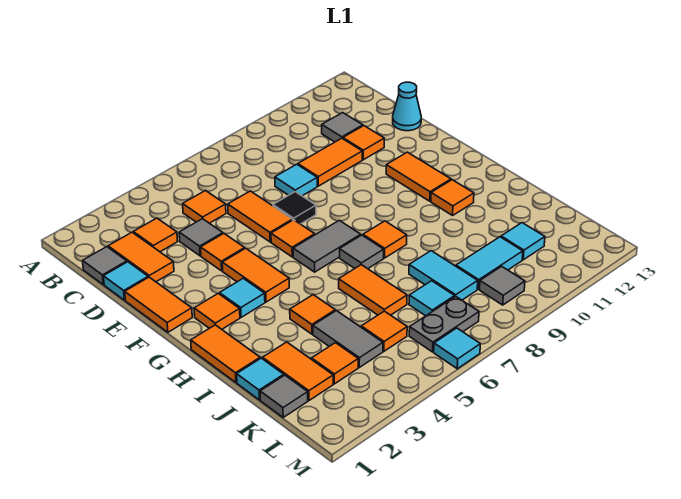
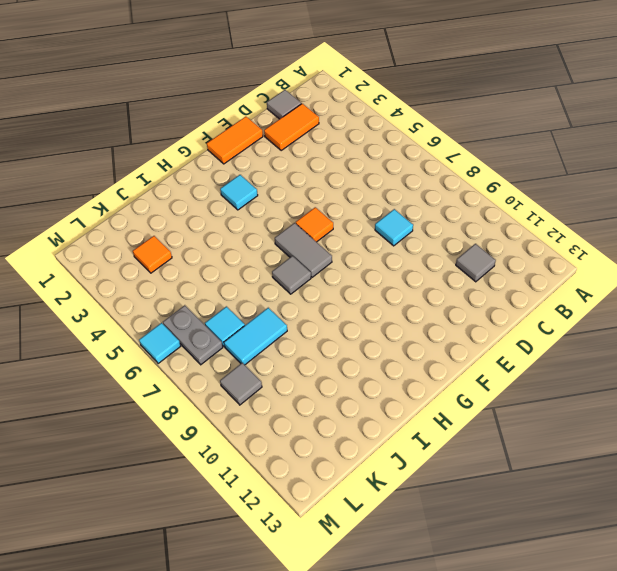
none -> orange 1x1 tile [133,218,178,252]
none -> orange 1x1 tile [183,191,226,223]
none -> cyan 1x1 tile [103,262,148,300]
none -> grey 1x1 tile [179,219,223,256]

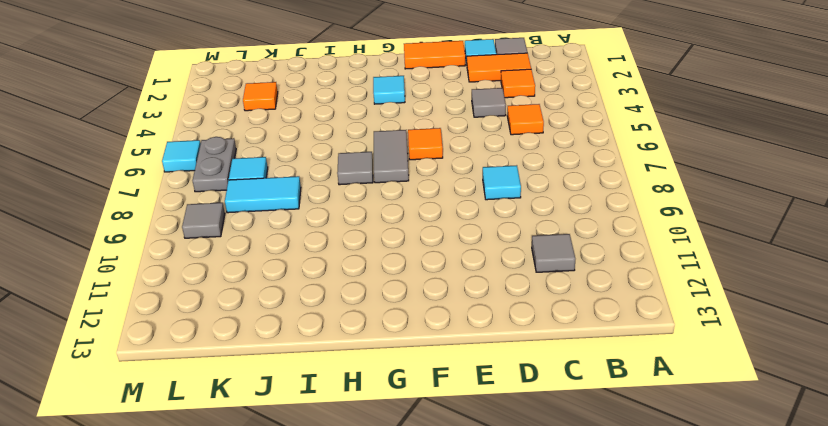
none -> orange 1x2 tile [228,191,293,242]
none -> orange 1x2 tile [298,138,362,186]
none -> orange 1x1 tile [343,126,384,160]
none -> cyan 1x1 cone [393,82,421,131]

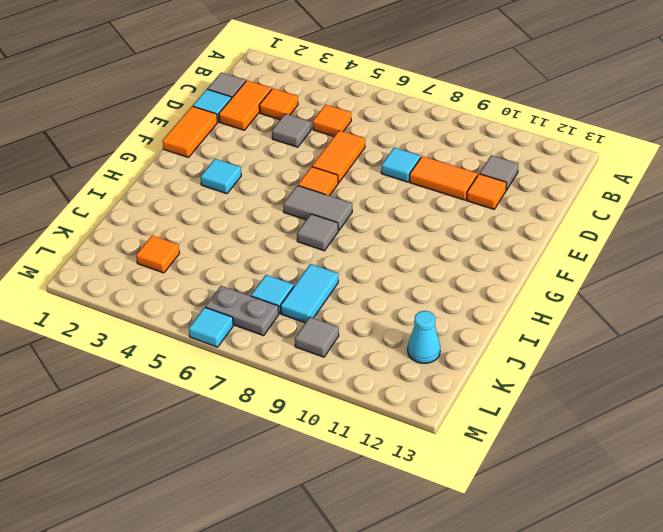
cyan 1x1 cone [408,311,440,363] -> cyan 1x1 cone moved to [393,82,421,131]
none -> orange 1x1 tile [201,234,245,271]
none -> black 1x1 tile [273,192,316,224]
none -> orange 1x2 tile [222,248,289,302]
none -> orange 1x2 tile [386,152,451,201]

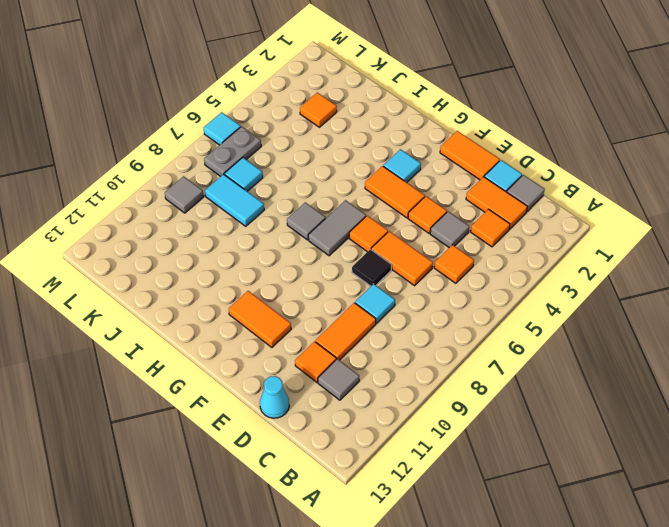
none -> orange 1x1 tile [194,293,240,329]
none -> orange 1x2 tile [191,325,260,382]
none -> orange 1x1 tile [363,221,407,258]
none -> orange 1x1 tile [431,180,474,215]

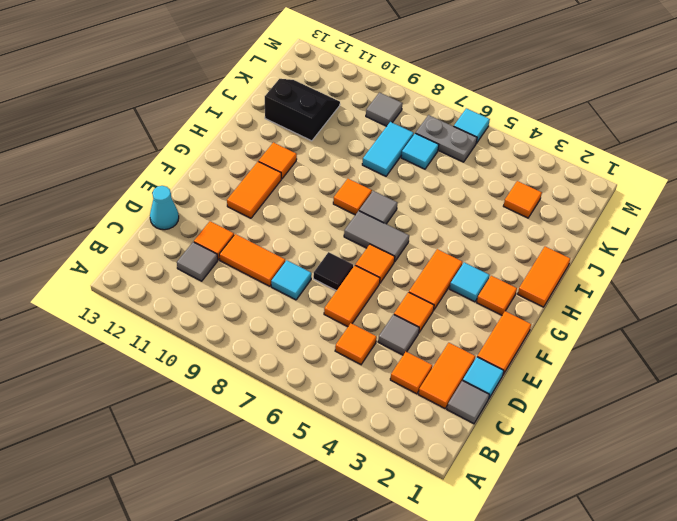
black 2x2 slope [265,79,340,141] -> cyan 1x1 tile [501,223,545,260]
none -> orange 1x1 tile [290,295,335,334]
none -> orange 1x2 tile [339,265,407,315]
none -> cyan 1x1 tile [237,358,284,400]
none -> orange 1x2 tile [263,342,333,400]

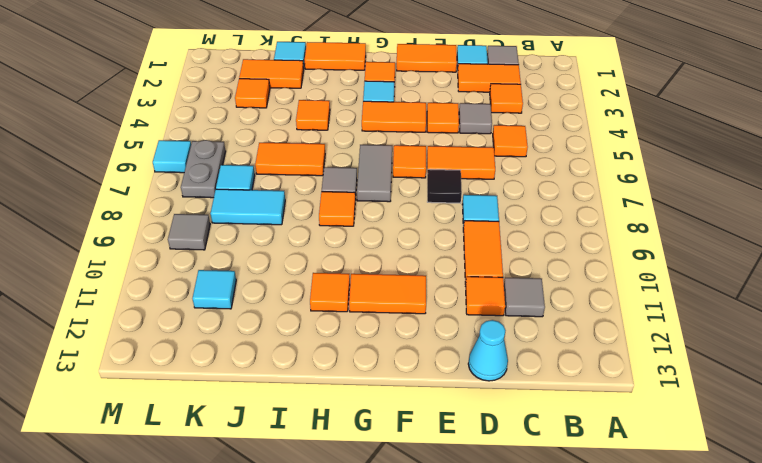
none -> grey 1x2 tile [313,311,383,367]
none -> grey 1x1 tile [260,375,308,417]
none -> orange 1x1 tile [361,311,407,351]
none -> cyan 1x2 tile [456,237,523,289]

